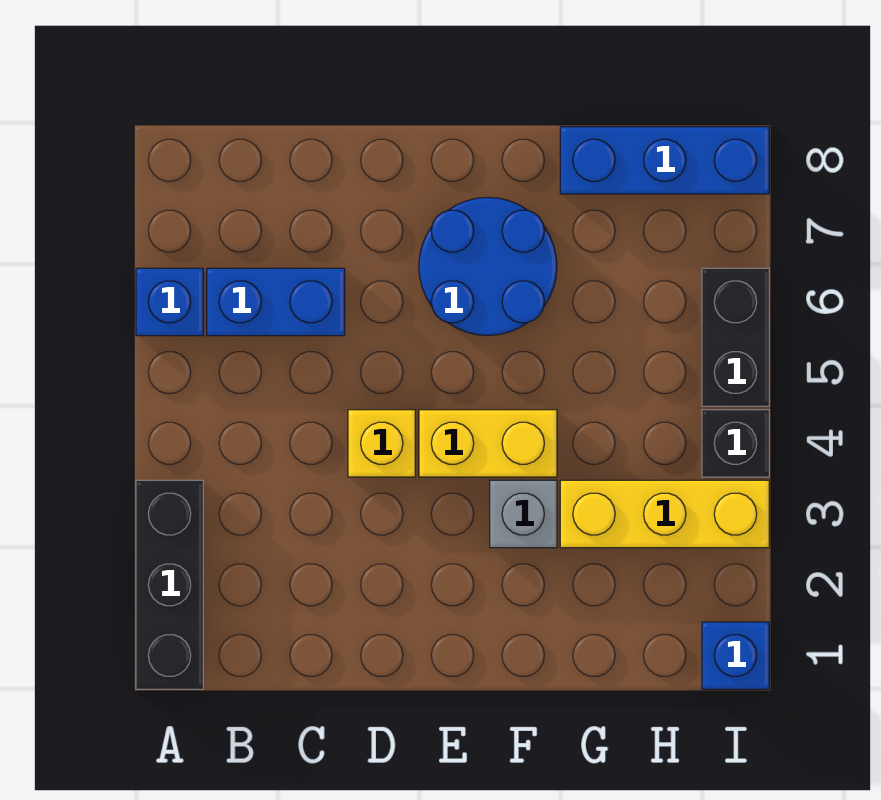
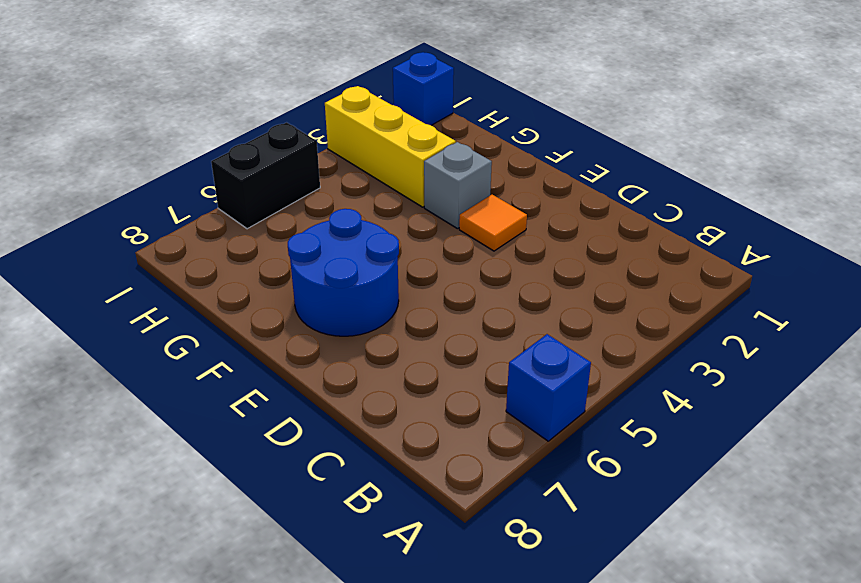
orange 1x1 tile [459,195,527,251] -> none
none -> black 1x3 brick [136,480,203,689]
none -> blue 1x2 brick [207,268,345,336]
none -> yellow 1x1 brick [348,410,415,477]

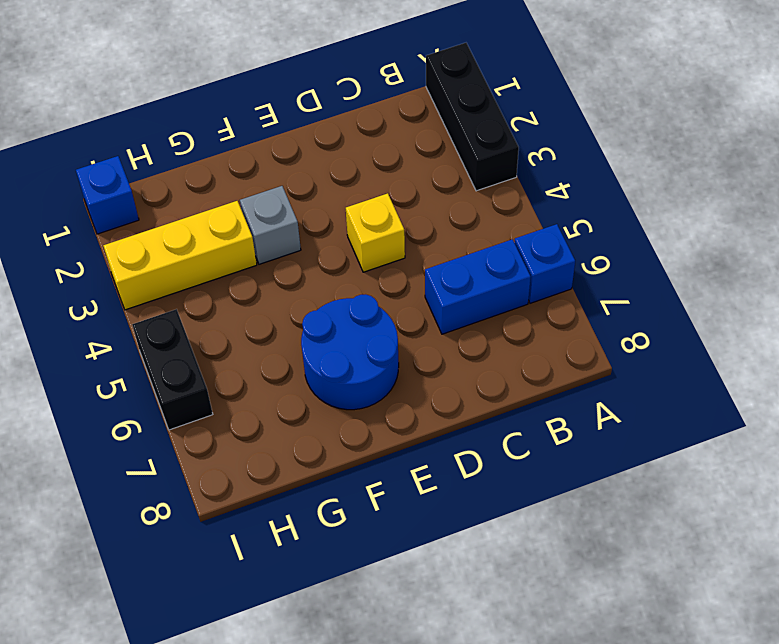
none -> yellow 1x2 brick [419,410,557,477]
none -> blue 1x3 brick [560,127,769,194]
none -> black 1x1 brick [702,410,769,477]

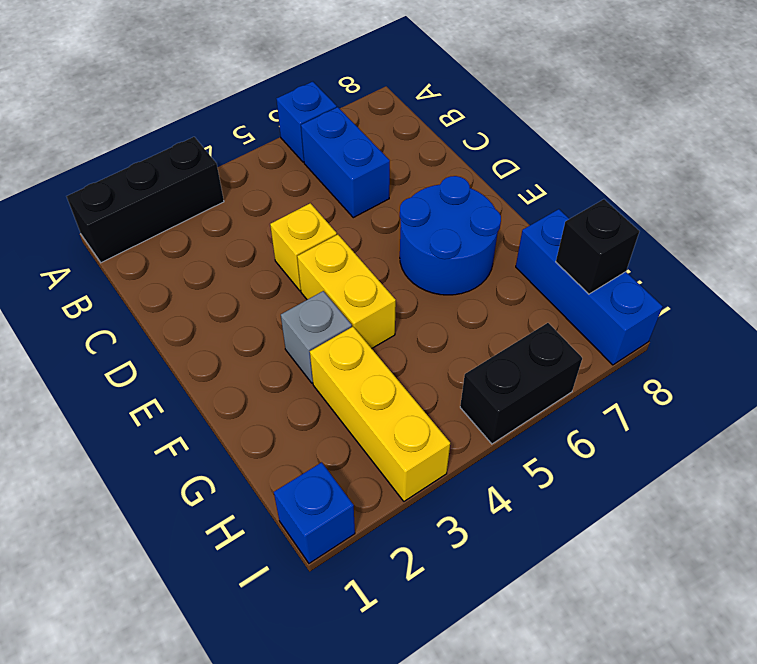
black 1x1 brick [556,199,639,294] -> black 1x1 brick moved to [702,410,769,477]

